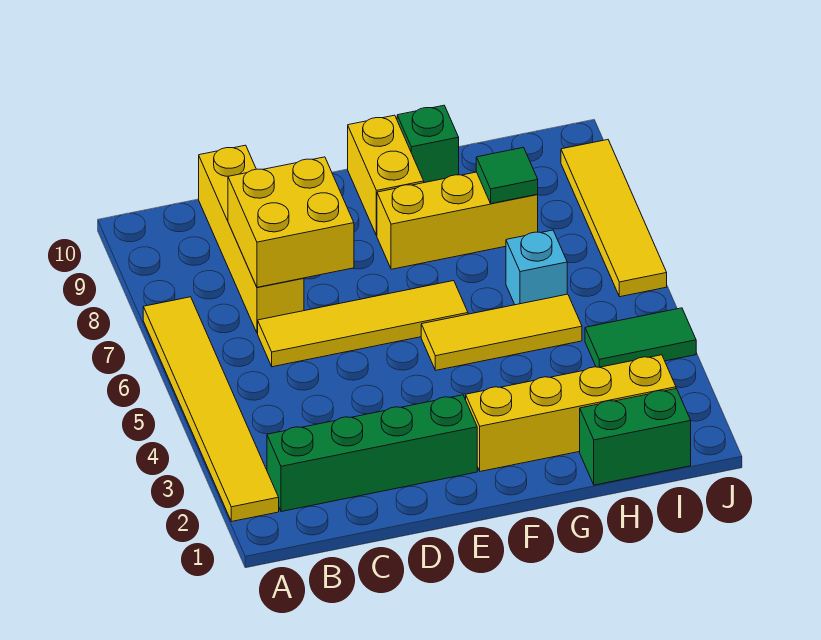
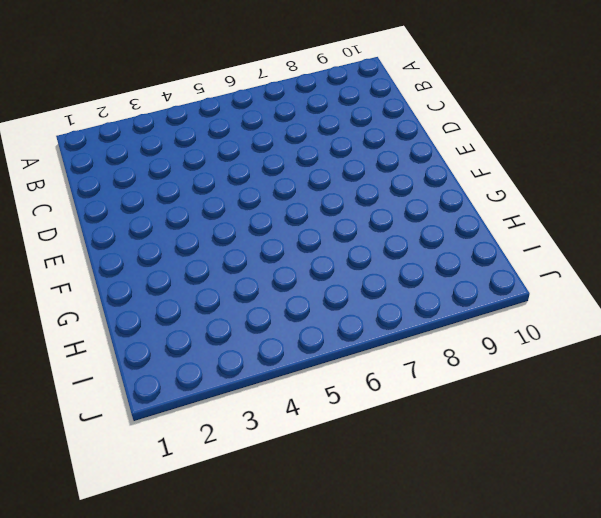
none -> yellow 1x6 tile [143,297,279,522]
none -> green 1x4 brick [267,395,477,512]
none -> yellow 1x4 tile [258,281,468,367]

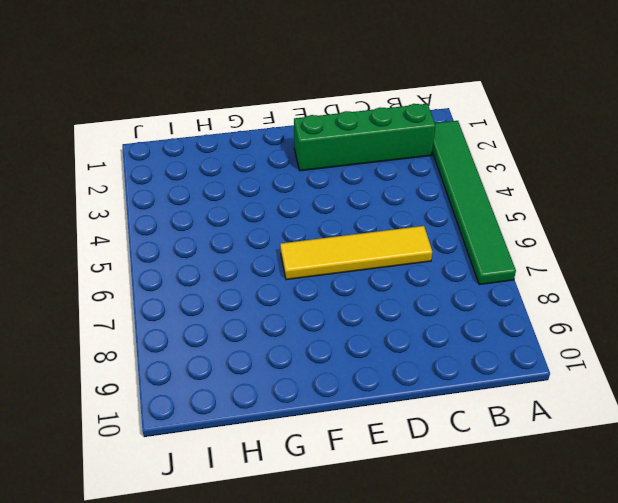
green 1x6 tile [432,121,516,285] -> yellow 1x6 tile [143,297,279,522]
none -> yellow 1x4 brick [199,145,304,333]
none -> yellow 1x4 brick [466,355,676,471]
none -> yellow 1x3 tile [421,294,582,370]

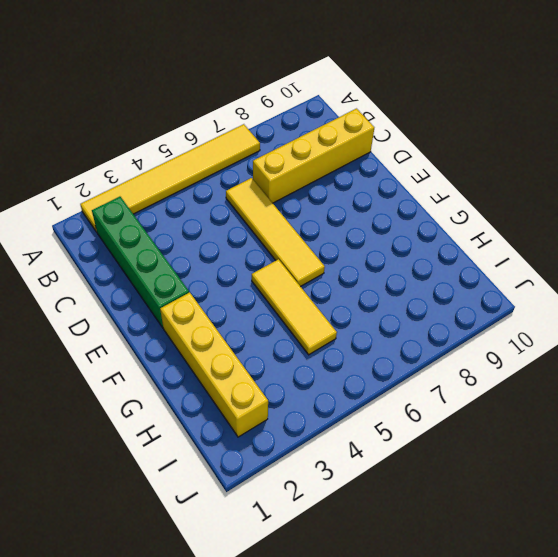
none -> yellow 1x3 brick [377,172,538,269]
none -> yellow 1x2 brick [348,115,424,236]
none -> green 1x1 brick [397,105,459,183]

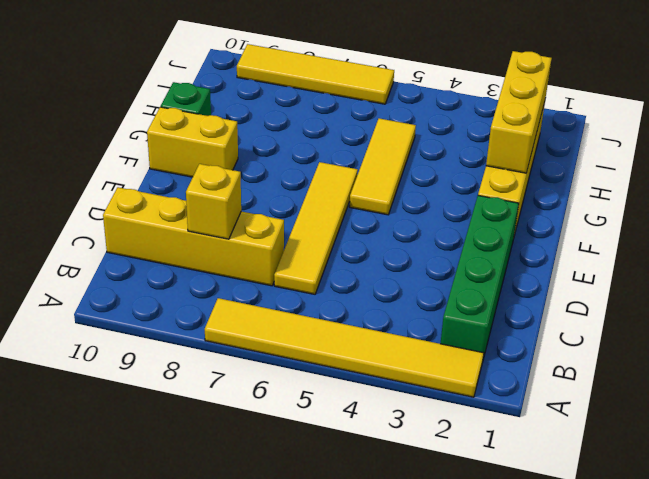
yellow 1x1 brick [186,164,241,239] -> yellow 2x2 brick [228,157,354,287]
yellow 1x3 brick [486,51,552,173] -> yellow 1x3 brick moved to [377,172,538,269]
none -> green 1x2 brick [580,389,691,485]
none -> cyan 1x1 brick [506,230,567,305]
none -> green 1x2 tile [585,308,696,367]

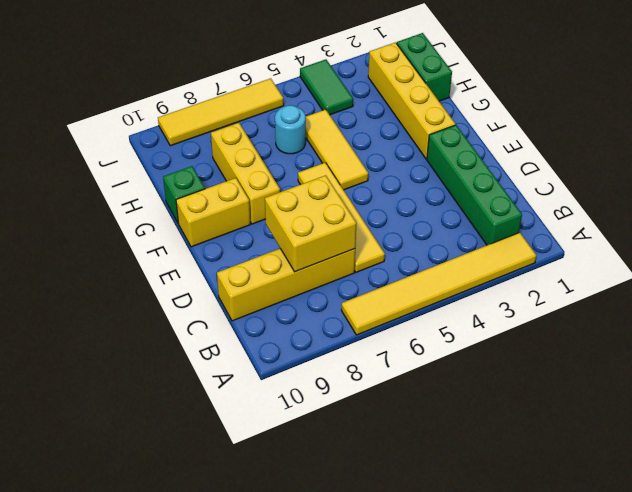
cyan 1x1 round brick [275,105,306,154] -> cyan 1x1 brick [506,230,567,305]
none -> green 1x1 tile [476,148,538,204]

